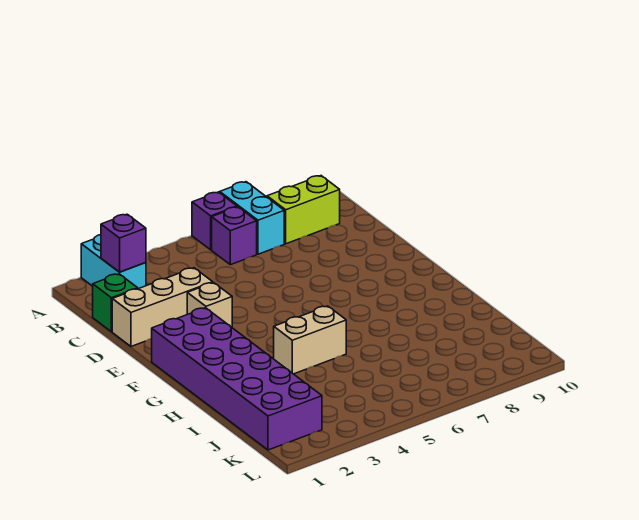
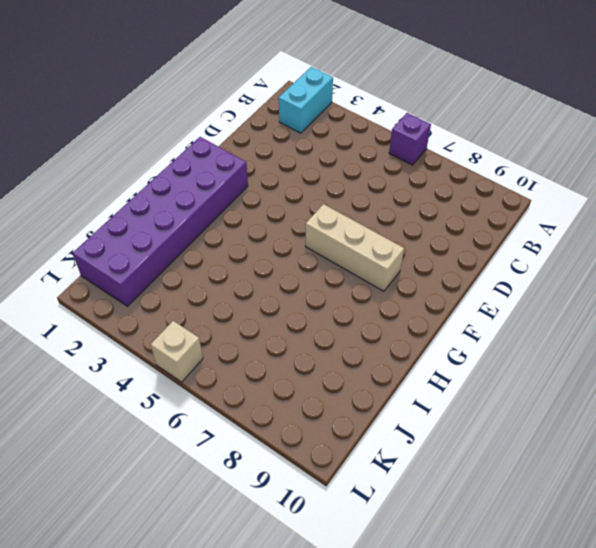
tan 1x3 brick [305,204,404,291] -> tan 1x3 brick moved to [112,268,213,346]
tan 1x1 brick [151,321,203,382] -> tan 1x1 brick moved to [187,283,232,327]
none -> cyan 1x2 brick [220,182,284,254]
none -> purple 1x1 brick [212,207,257,265]

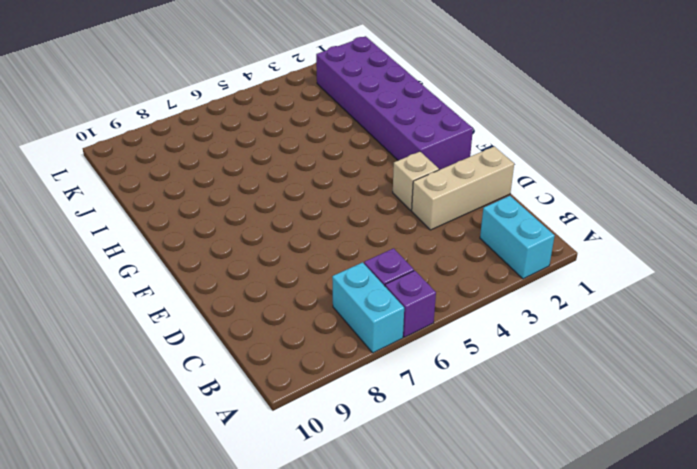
none -> lime 1x2 brick [267,176,340,244]
none -> green 1x1 brick [93,274,138,332]

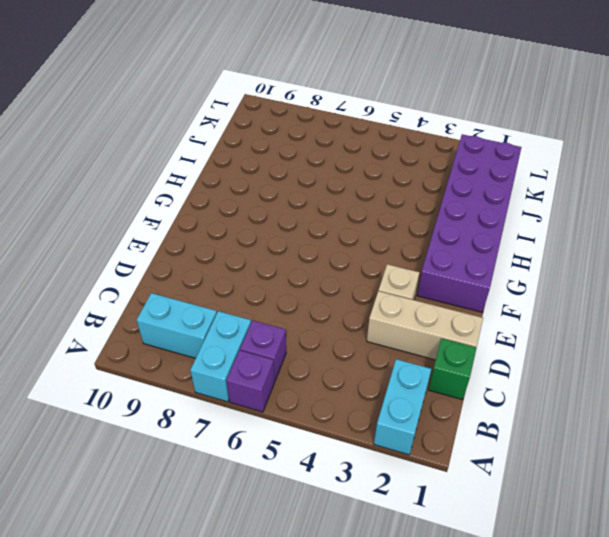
cyan 1x2 brick [137,293,217,358] -> lime 1x2 brick [267,176,340,244]
none -> tan 1x2 brick [274,306,346,374]
none -> purple 1x1 brick [101,214,146,272]

